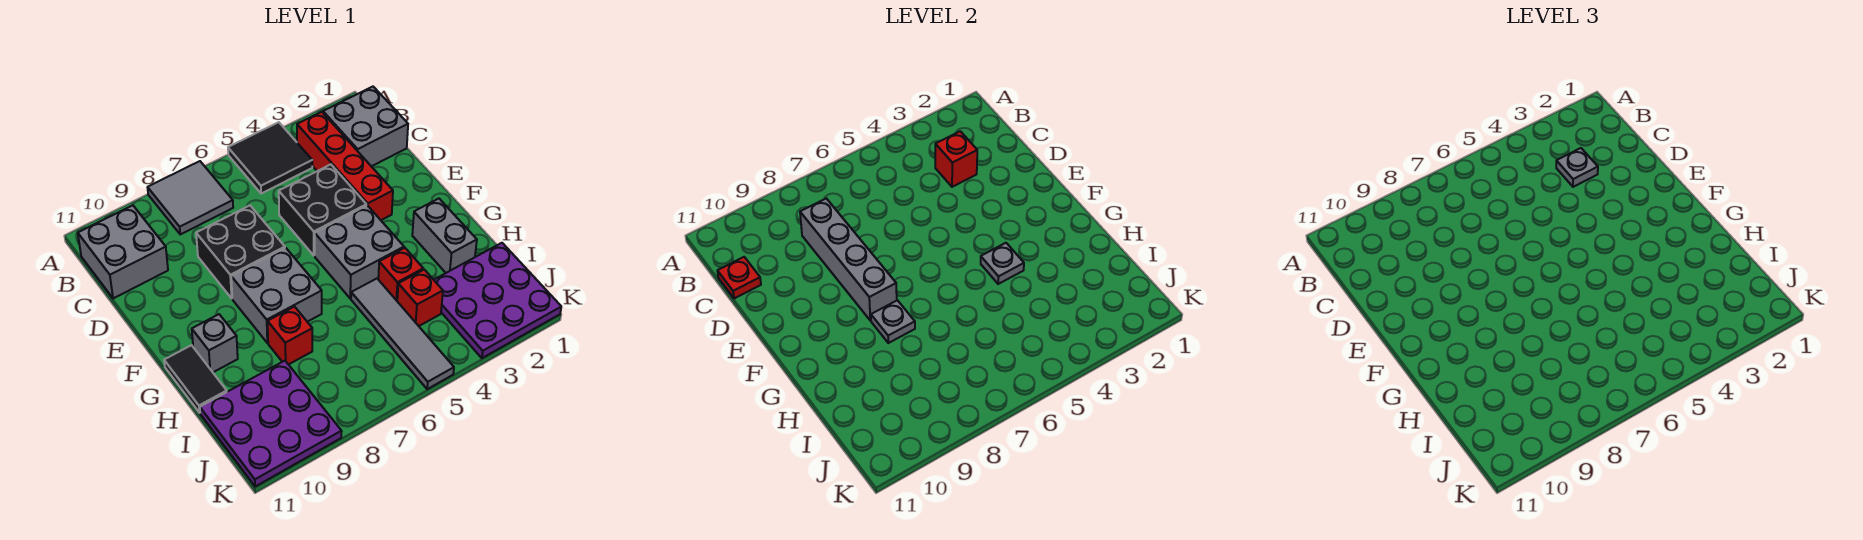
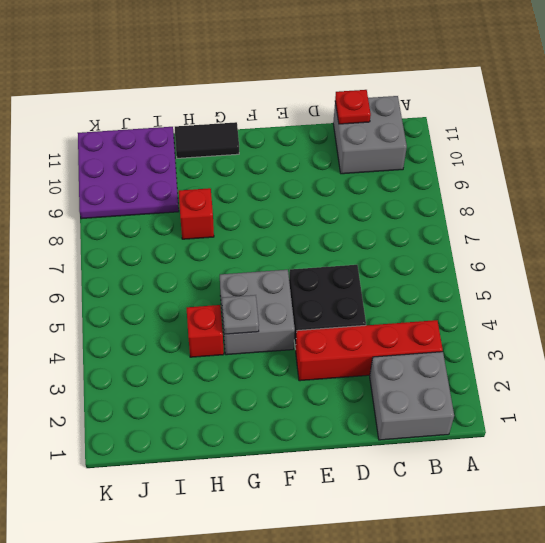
none -> black 2x2 tile [228,122,312,194]
none -> grey 2x2 tile [147,161,233,234]
none -> black 2x2 brick [196,206,285,298]

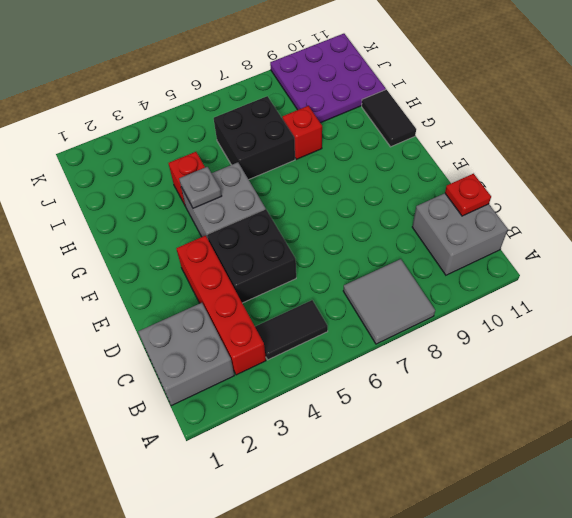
black 1x2 tile [255,300,328,360] -> black 2x2 tile [228,122,312,194]
black 2x2 brick [214,96,295,179] -> black 2x2 brick moved to [196,206,285,298]
none -> grey 2x2 brick [231,248,322,343]
none -> grey 1x2 brick [412,199,477,273]
none -> grey 1x1 brick [192,314,238,372]

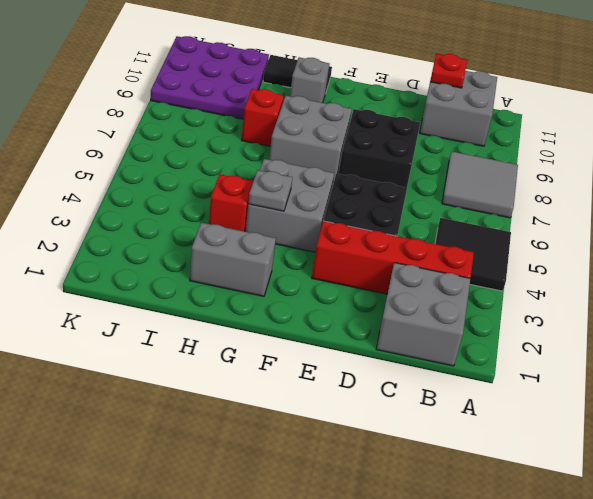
none -> grey 1x4 tile [351,279,454,389]
none -> purple 3x3 plate [434,243,561,358]
none -> red 1x1 brick [397,270,443,326]

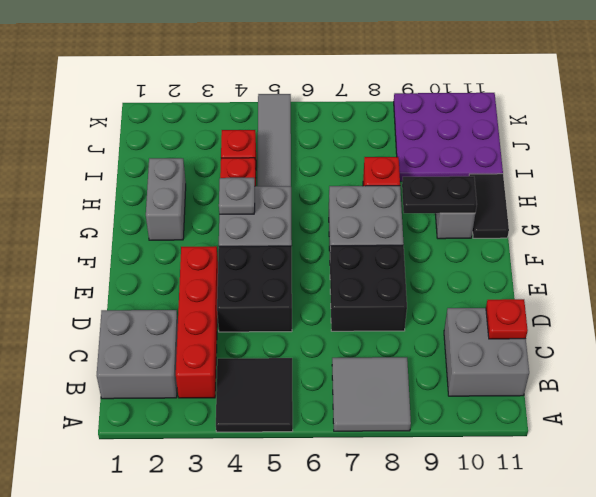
black 1x2 plate [402,176,477,213] -> none
none -> purple 3x3 plate [434,243,561,358]
none -> red 1x1 brick [935,131,977,187]
none -> grey 1x4 brick [800,198,897,321]

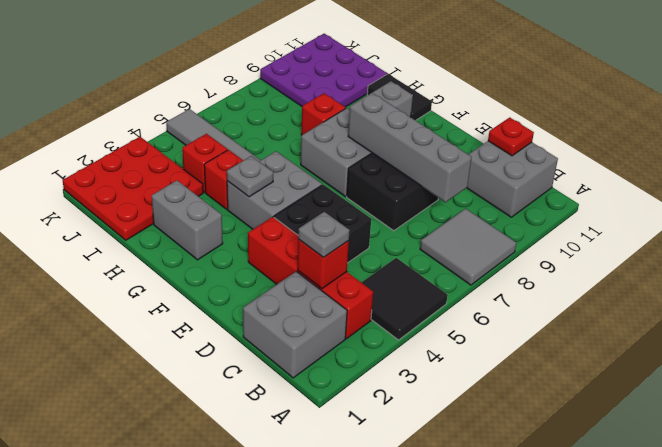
red 3x3 plate [63,137,203,240] -> purple 3x3 plate [434,243,561,358]
none -> grey 1x1 plate [871,300,915,343]

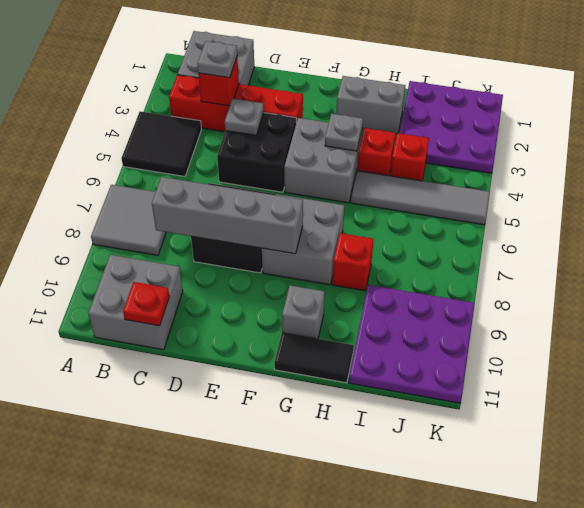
grey 1x1 plate [225,99,264,135] -> grey 1x1 plate moved to [871,300,915,343]

